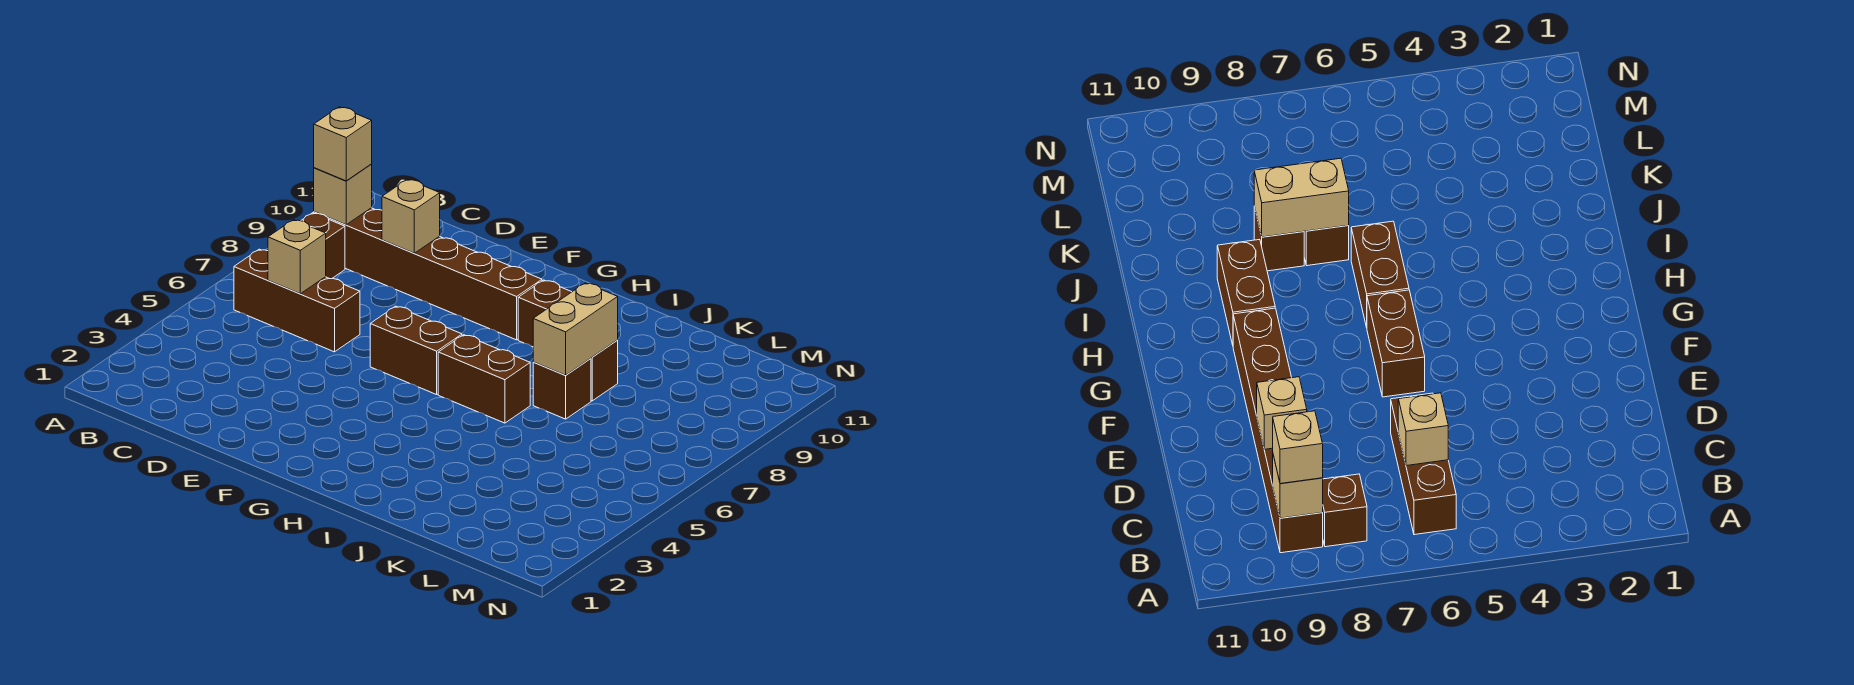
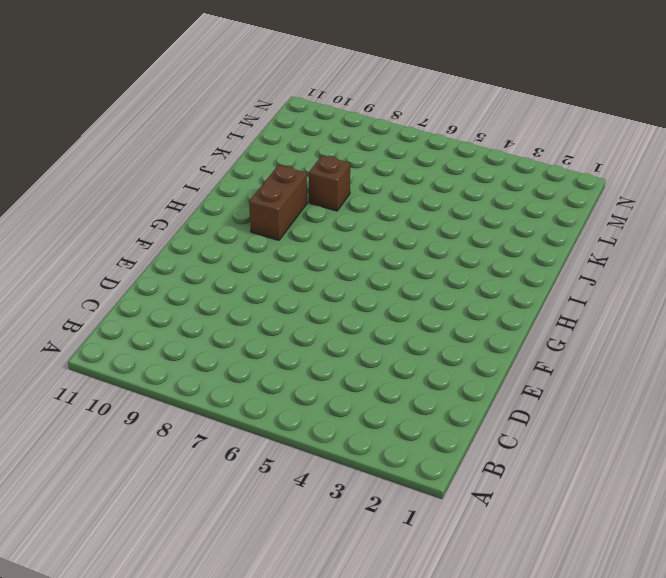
none -> brown 1x3 brick [234,249,360,352]
none -> brown 1x1 brick [301,213,345,279]
none -> brown 1x6 brick [314,208,542,340]

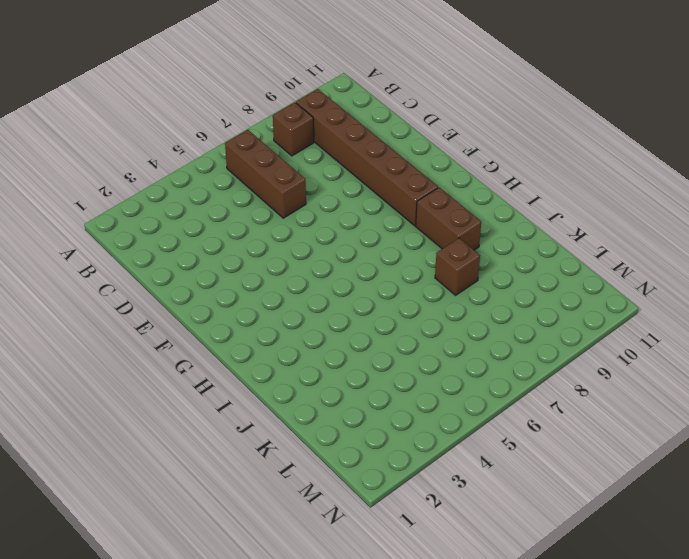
none -> brown 1x2 brick [370,306,462,395]
none -> brown 1x2 brick [438,335,530,423]
none -> brown 1x1 brick [533,358,591,419]

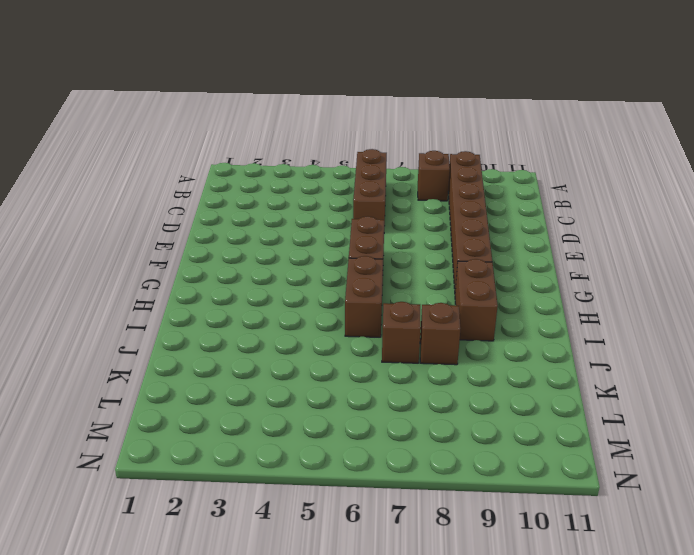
none -> tan 1x1 brick [314,164,372,225]
none -> tan 1x1 brick [268,220,326,294]
none -> tan 1x1 brick [382,179,440,253]

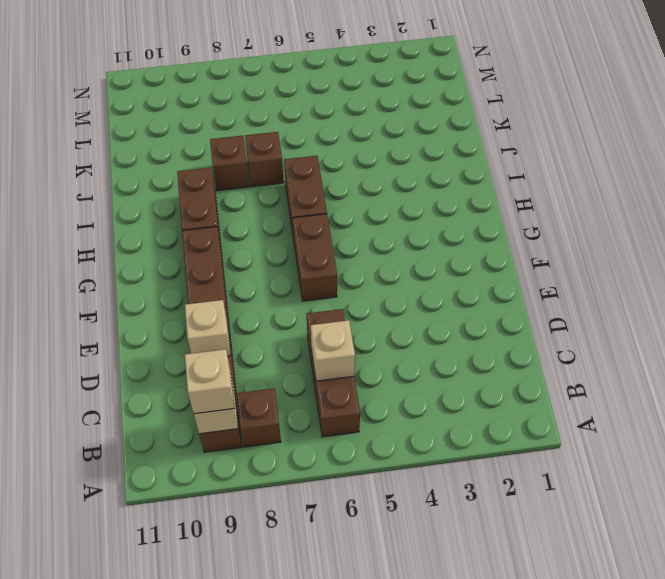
none -> tan 1x2 brick [533,283,618,375]

